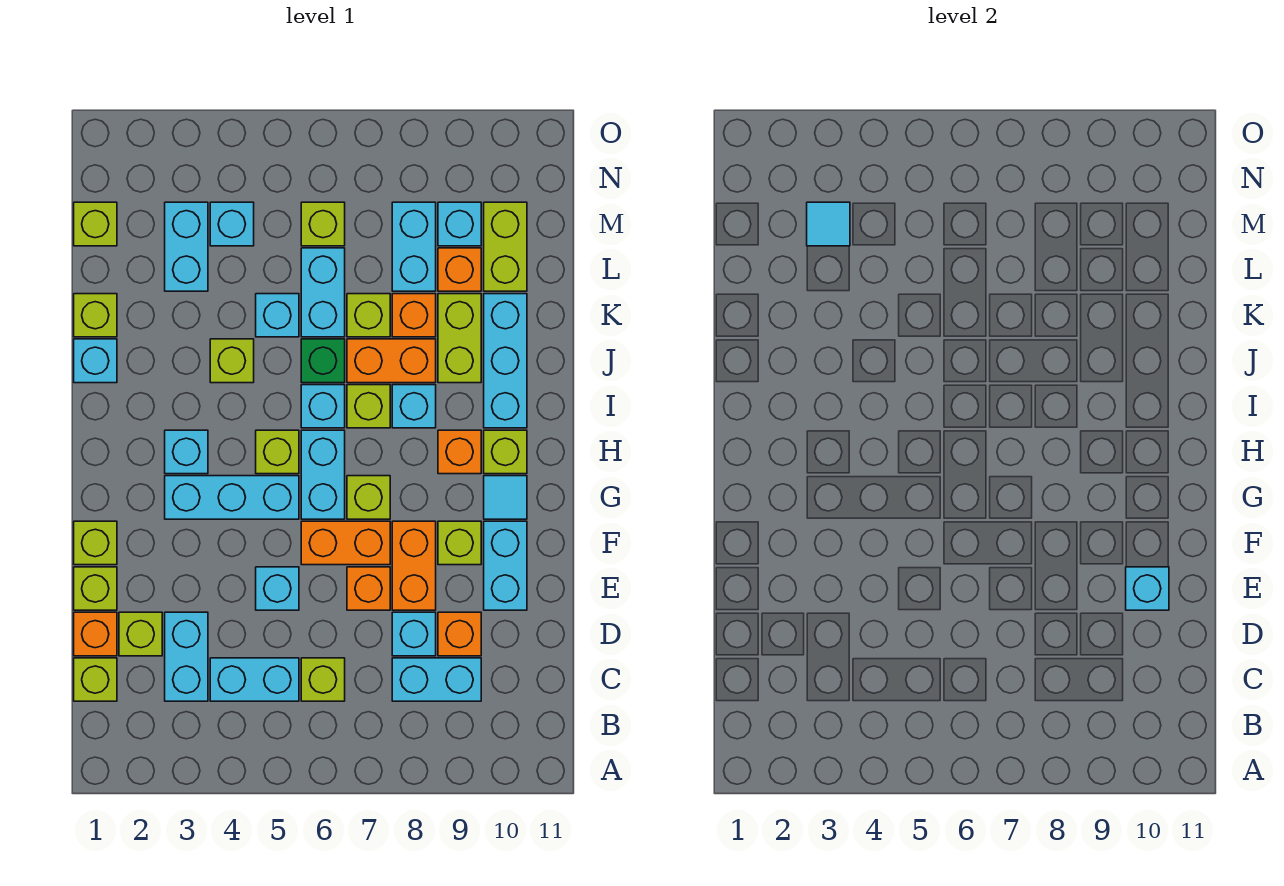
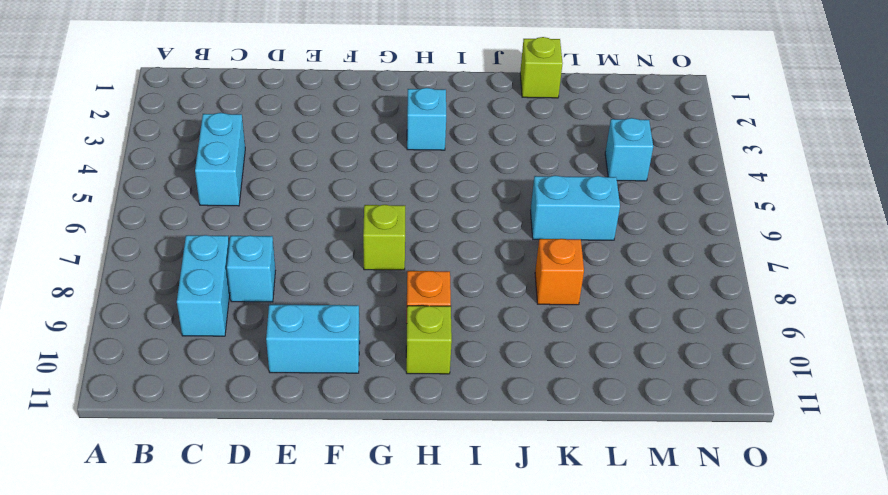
none -> lime 1x1 brick [74,658,117,701]
none -> cyan 1x2 brick [165,612,208,701]
none -> lime 1x1 brick [301,658,345,701]
none -> orange 1x1 brick [74,612,117,656]

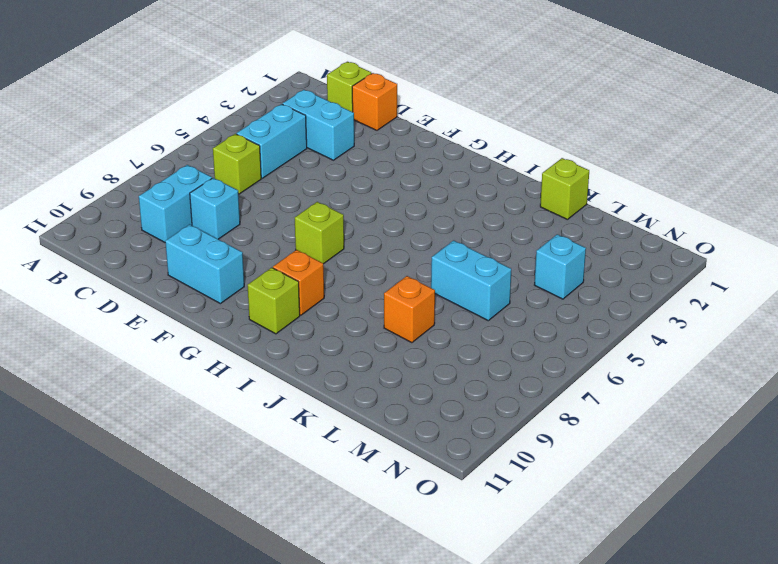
none -> lime 1x1 brick [119,612,162,656]
none -> orange 1x1 brick [438,612,481,656]
none -> lime 1x1 brick [74,567,117,610]
none -> cyan 1x1 brick [256,567,299,610]

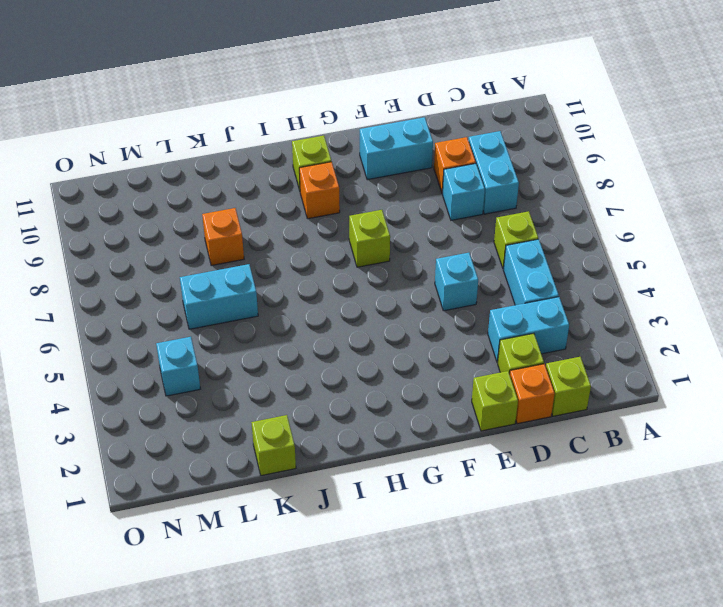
none -> orange 1x1 brick [347,567,390,610]
none -> orange 1x2 brick [392,521,436,610]
none -> lime 1x1 brick [74,521,117,565]
none -> orange 1x2 brick [301,521,390,565]

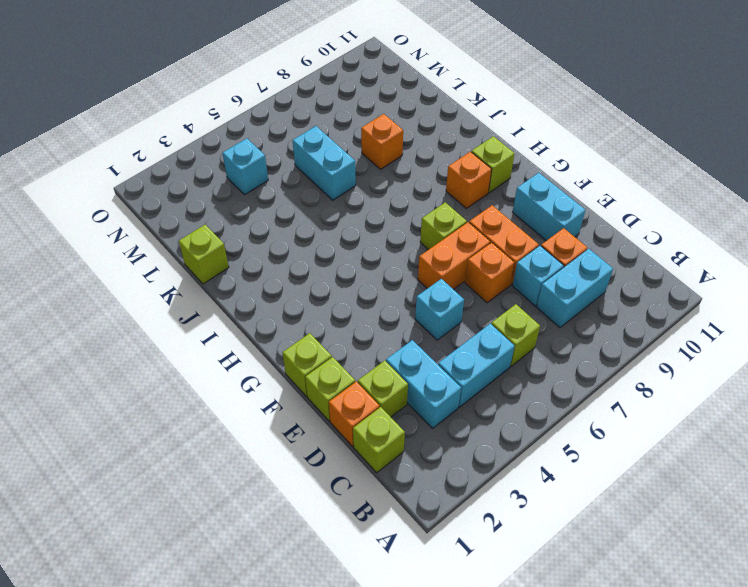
none -> lime 1x1 brick [438,521,481,565]
none -> cyan 1x3 brick [165,476,299,519]
none -> cyan 1x2 brick [301,430,345,519]
none -> cyan 1x1 tile [484,476,527,519]

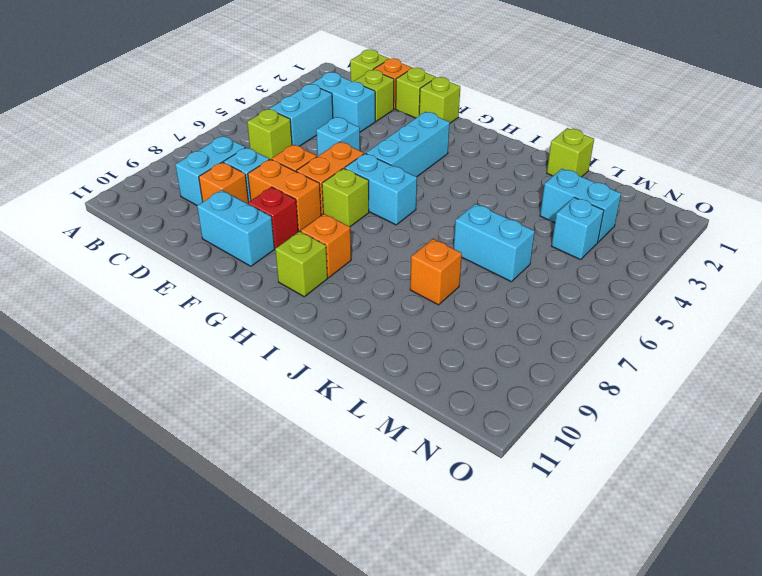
red 1x1 brick [248,187,298,248] -> lime 1x1 brick [438,521,481,565]
none -> cyan 1x1 tile [484,476,527,519]
none -> cyan 1x1 brick [165,430,208,474]
none -> lime 1x1 brick [256,430,299,474]
none -> cyan 1x1 brick [301,385,345,428]

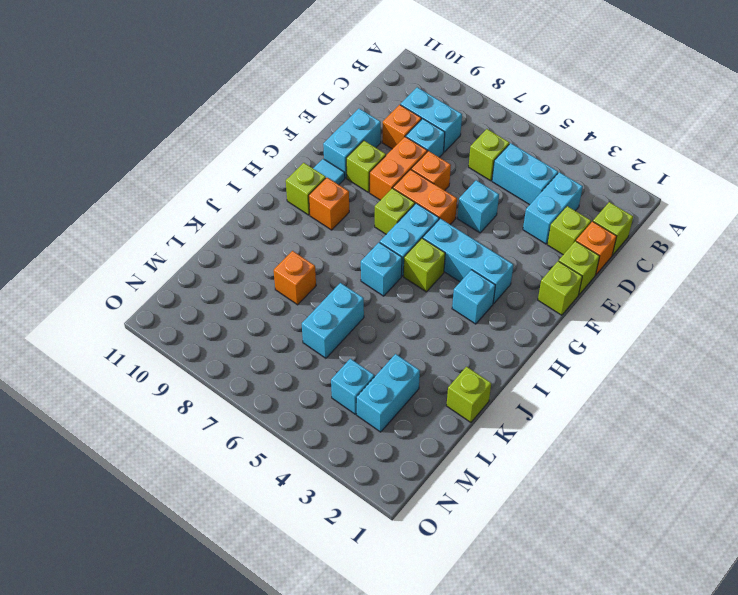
none -> lime 1x1 brick [347,385,390,428]
none -> cyan 1x1 brick [392,385,436,428]
none -> cyan 1x3 brick [484,294,527,428]
none -> cyan 1x1 brick [74,339,117,383]

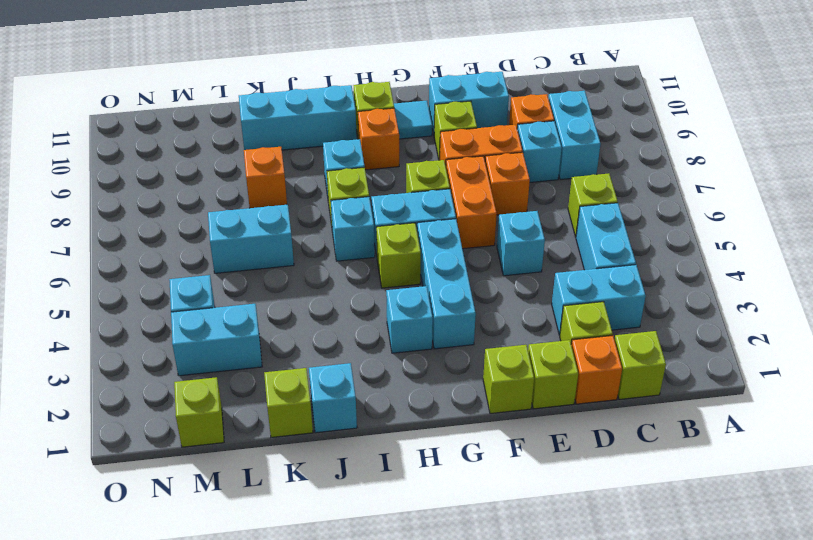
none -> lime 1x1 brick [210,339,254,383]
none -> green 1x1 brick [301,339,345,383]
none -> orange 1x2 brick [347,339,436,383]
none -> lime 1x2 brick [438,294,481,383]

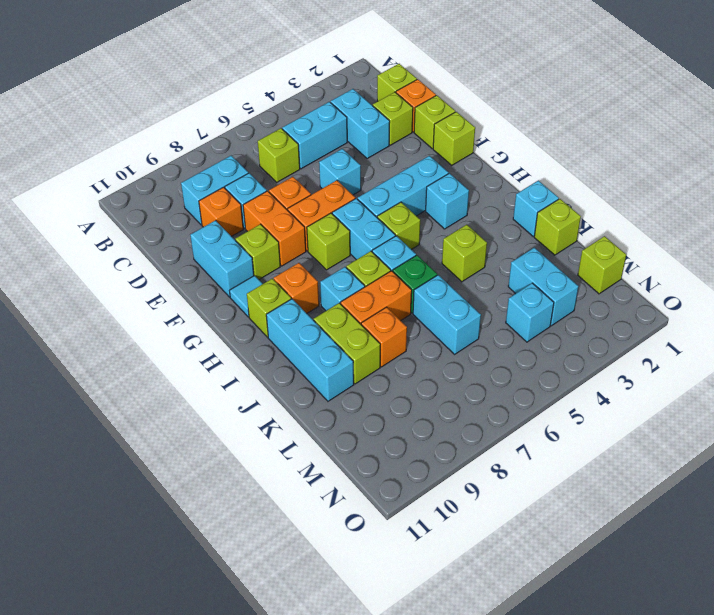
none -> cyan 1x1 brick [256,294,299,337]
none -> lime 1x1 brick [347,294,390,337]
none -> cyan 1x2 brick [392,202,436,291]
none -> orange 1x1 brick [438,248,481,291]

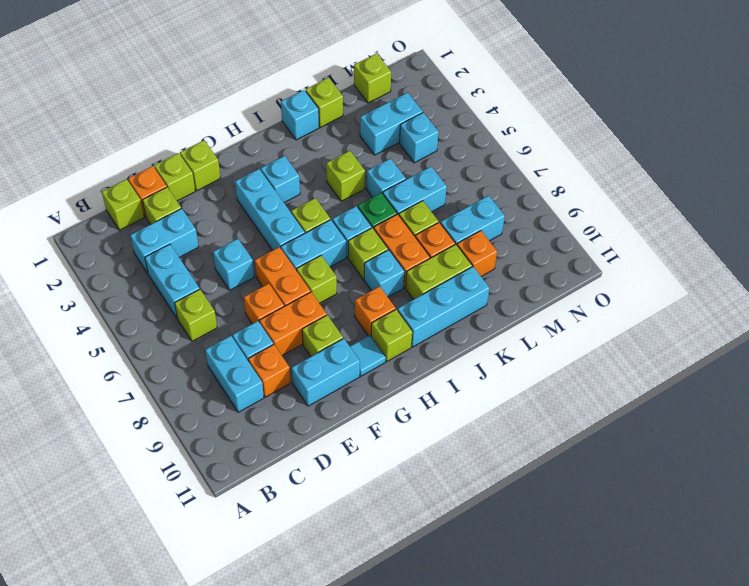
none -> lime 1x2 brick [484,202,527,291]
none -> lime 1x1 brick [301,202,345,246]
none -> cyan 1x1 brick [438,202,481,246]
none -> cyan 1x1 brick [1126,567,1169,610]

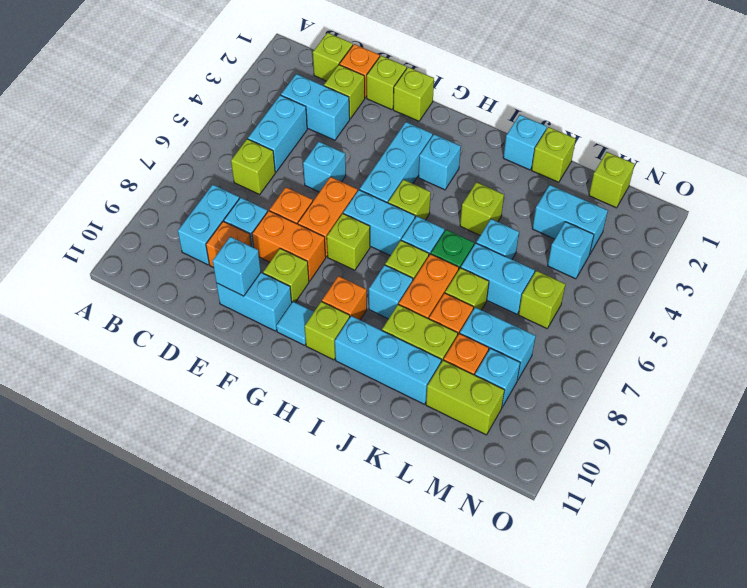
none -> cyan 1x1 tile [807,202,850,246]

